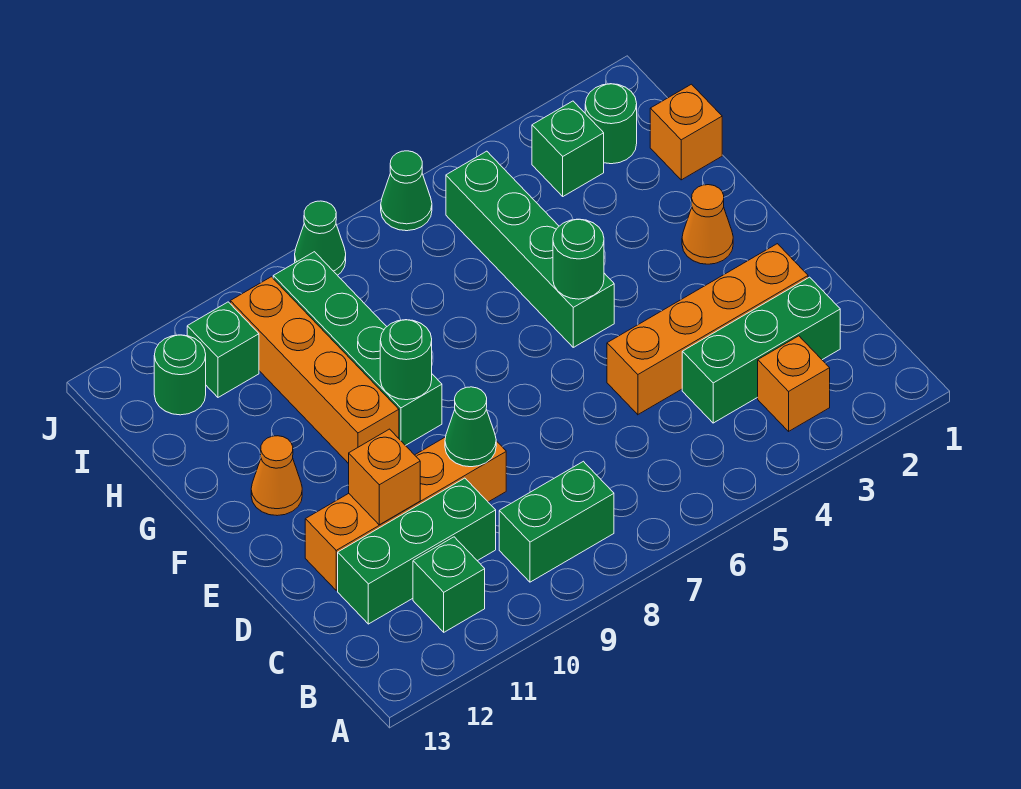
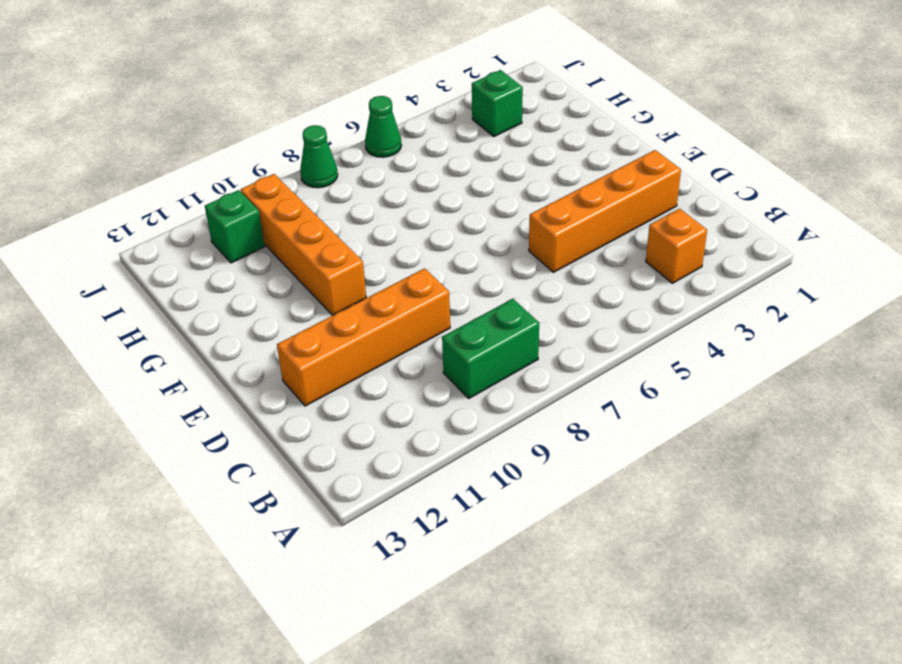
none -> green 1x1 brick [413,537,485,632]
none -> green 1x3 brick [682,277,840,423]
none -> green 1x3 brick [338,478,496,624]

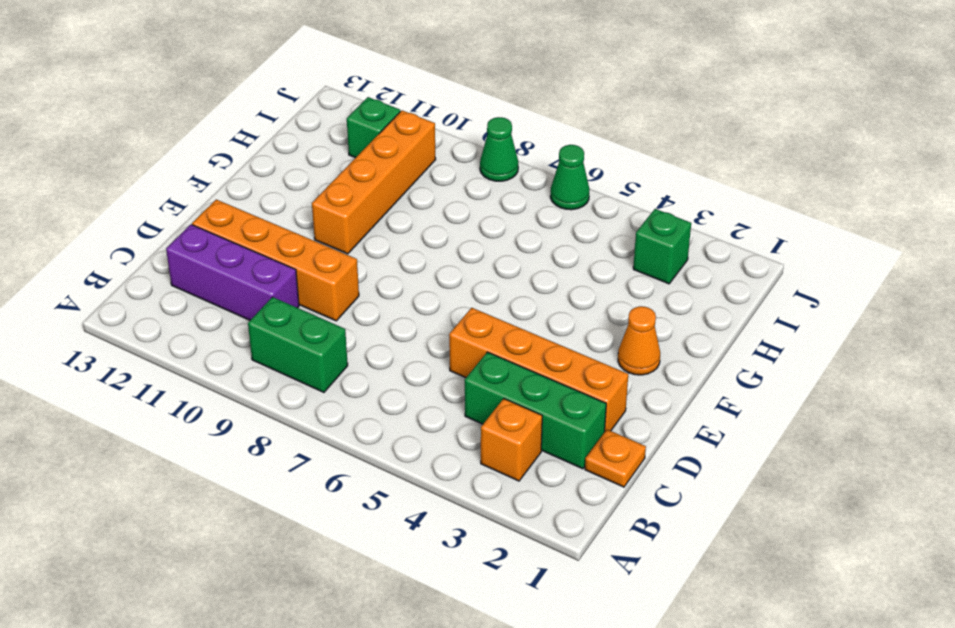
orange 1x1 plate [585,430,646,487] -> none
purple 1x3 brick [166,224,299,320] -> green 1x3 brick [338,478,496,624]
none -> green 1x1 brick [413,537,485,632]
none -> green 1x4 brick [446,151,614,347]
none -> green 1x4 brick [273,252,442,446]

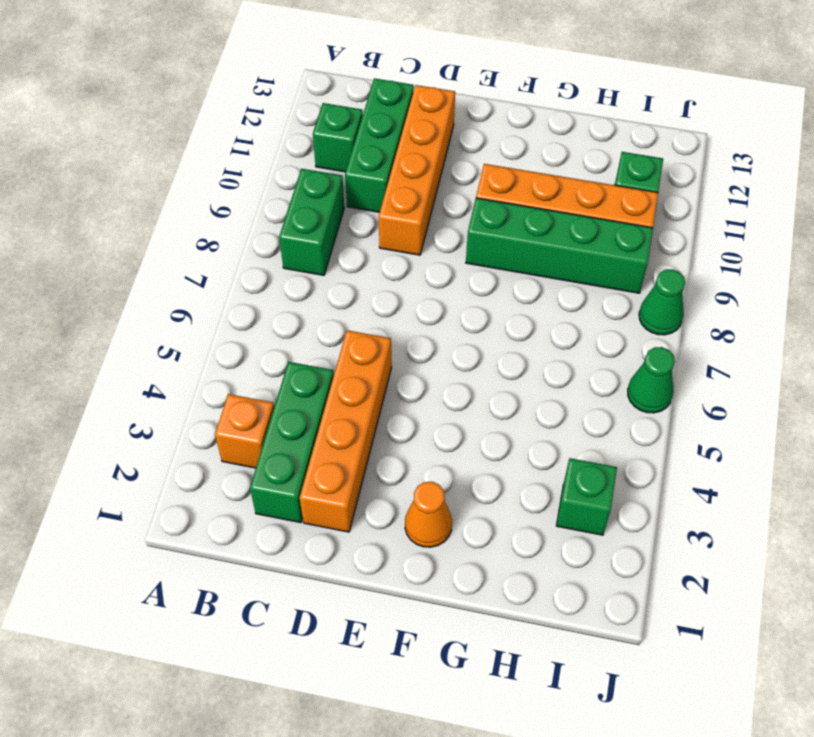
none -> green 1x4 brick [446,151,614,347]
none -> orange 1x1 cone [251,436,302,516]
none -> orange 1x1 brick [650,84,722,180]

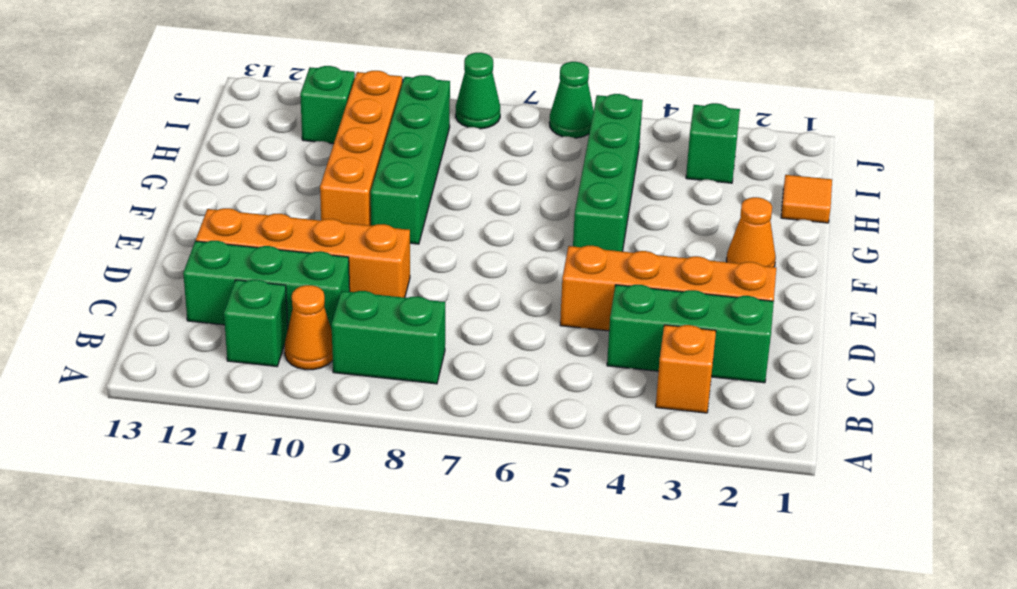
orange 1x1 cone [285,285,333,370] -> orange 1x1 cone moved to [251,436,302,516]
orange 1x1 tile [781,175,832,223] -> orange 1x1 brick [650,84,722,180]
none -> green 1x1 round brick [585,84,637,164]
none -> green 1x1 round brick [154,335,206,415]
none -> green 1x1 cone [445,387,496,467]

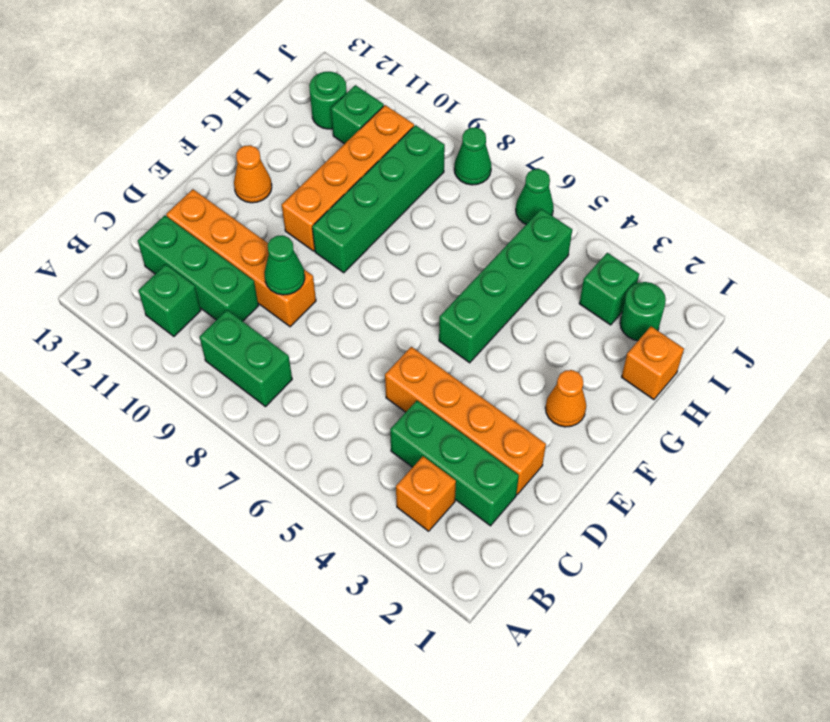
none -> orange 1x1 brick [349,429,420,525]
none -> green 1x1 round brick [553,219,604,299]
none -> green 1x1 round brick [380,320,432,400]

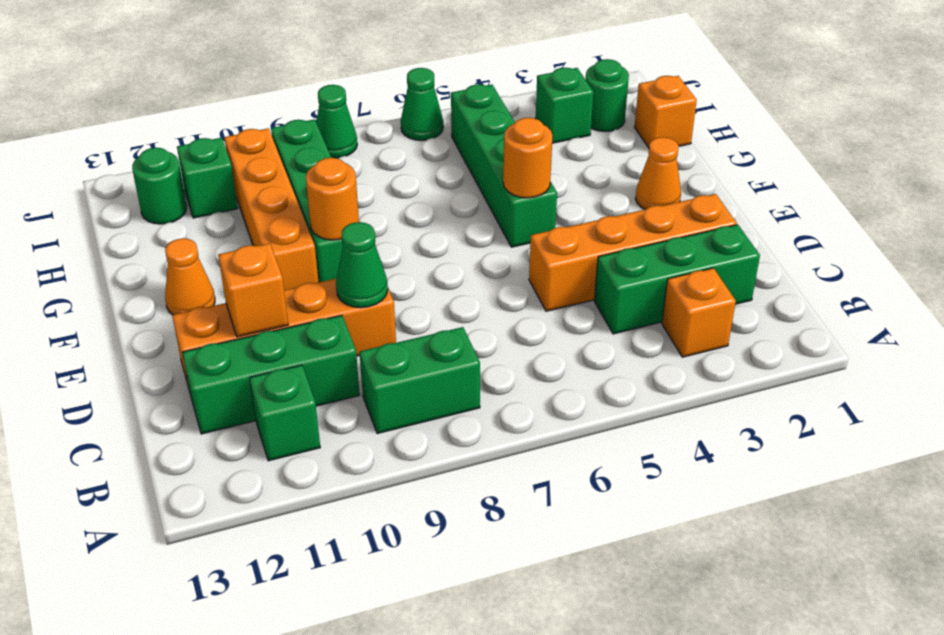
orange 1x1 round brick [503,118,553,198] -> green 1x1 round brick [553,219,604,299]
orange 1x1 round brick [306,158,359,240] -> green 1x1 round brick [380,320,432,400]

